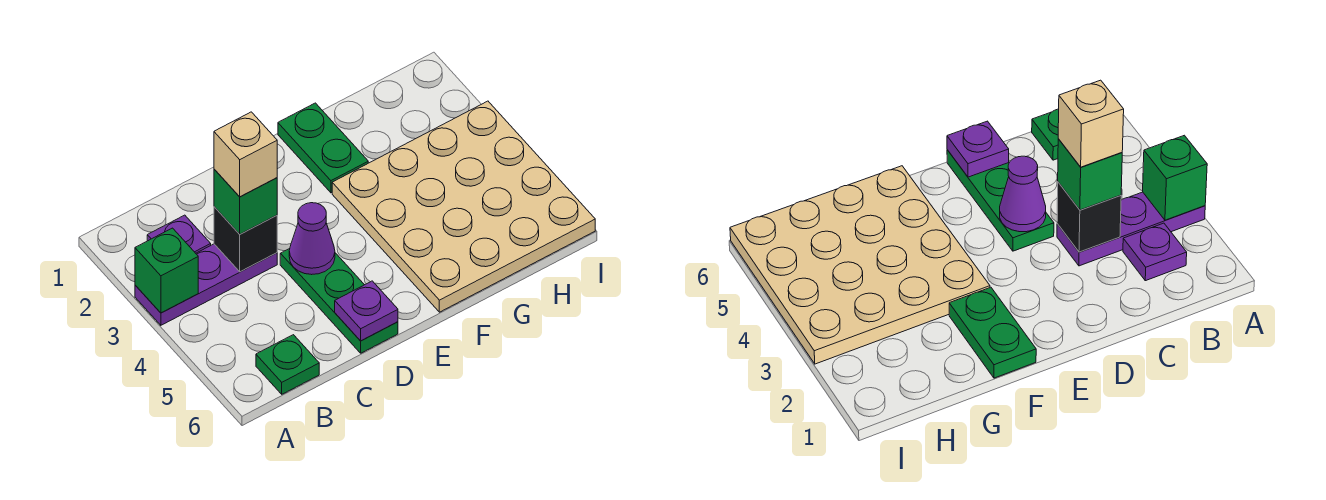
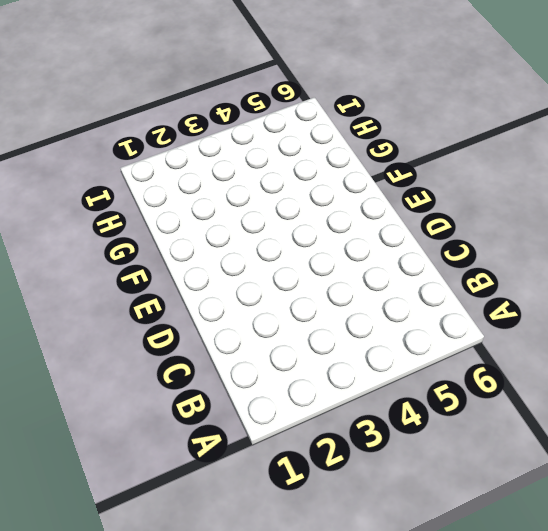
none -> purple 1x3 plate [135,244,277,325]
none -> purple 1x1 plate [147,215,211,253]
none -> green 1x1 plate [256,335,319,394]

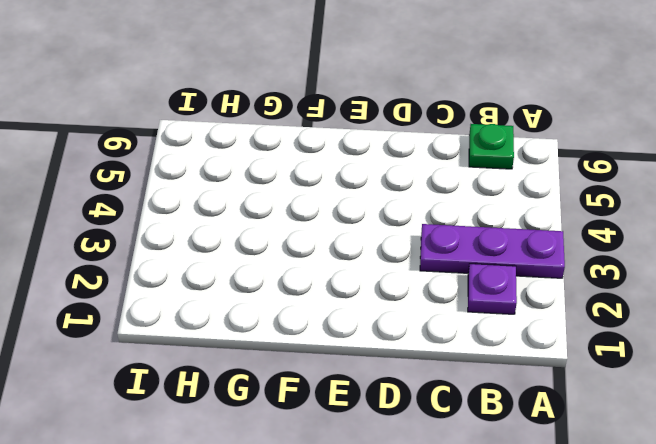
none -> green 1x3 plate [280,249,398,353]
none -> green 1x2 plate [278,103,368,193]
none -> tan 4x4 plate [332,101,595,312]

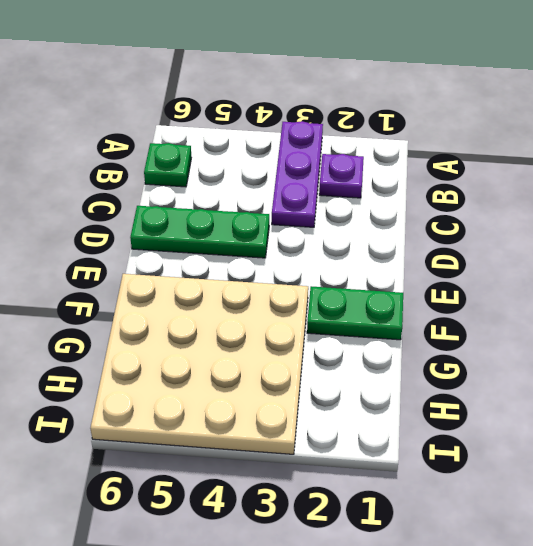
none -> green 1x1 brick [135,228,198,313]
none -> black 1x1 brick [214,207,277,272]
none -> purple 1x1 cone [289,203,335,275]

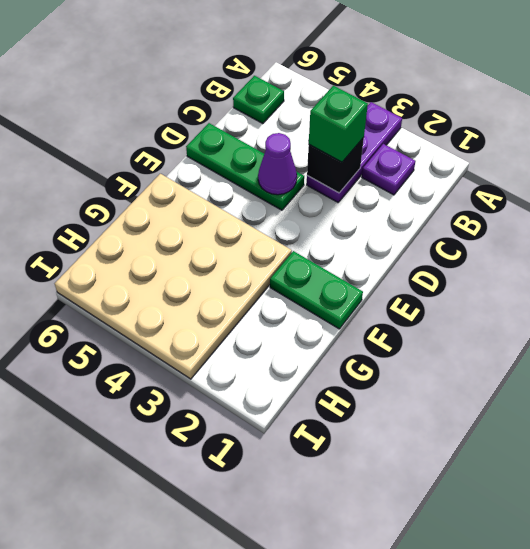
none -> green 1x1 brick [135,228,198,313]
none -> purple 1x1 plate [335,281,398,341]
none -> tan 1x1 brick [214,112,277,197]

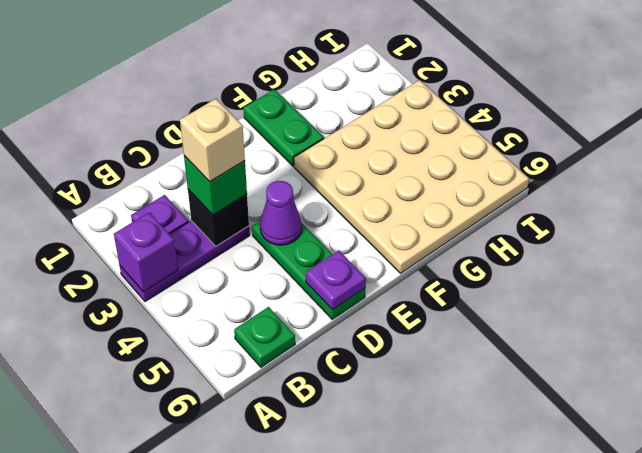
purple 1x1 brick [114,212,178,292] -> green 1x1 brick [135,228,198,313]

